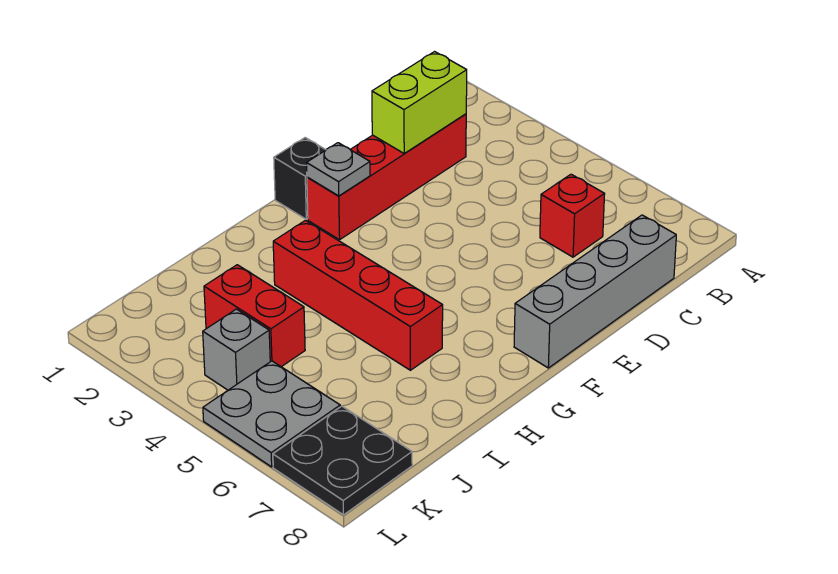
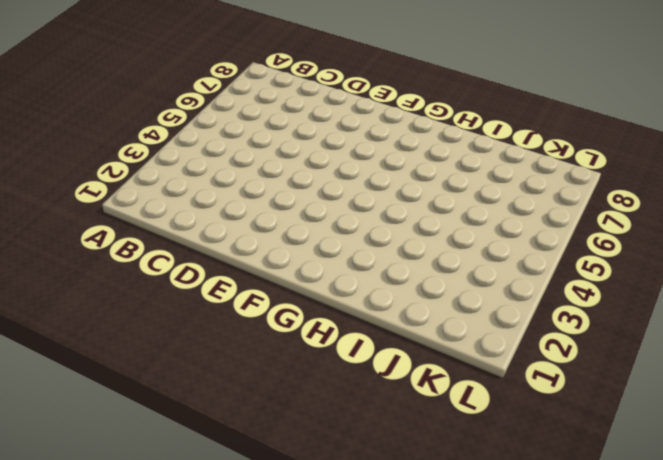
none -> red 1x4 brick [307,114,466,240]
none -> red 1x1 brick [540,174,605,257]

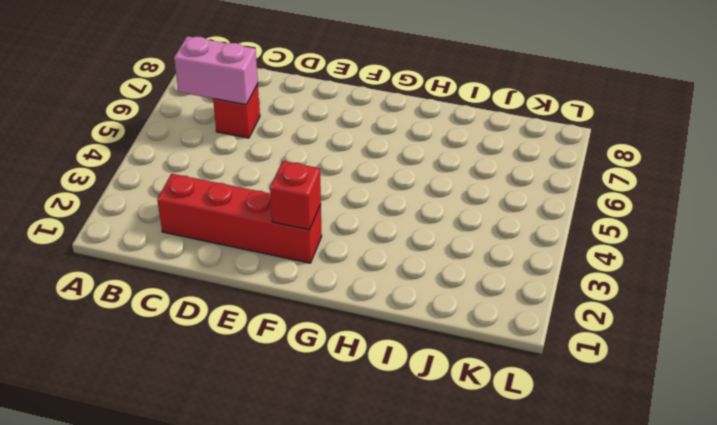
pink 1x2 brick [174,36,258,105] -> none
red 1x1 brick [270,161,321,230] -> grey 1x1 plate [307,143,370,196]
none -> grey 1x4 brick [514,215,676,368]
none -> black 1x1 brick [274,138,325,219]

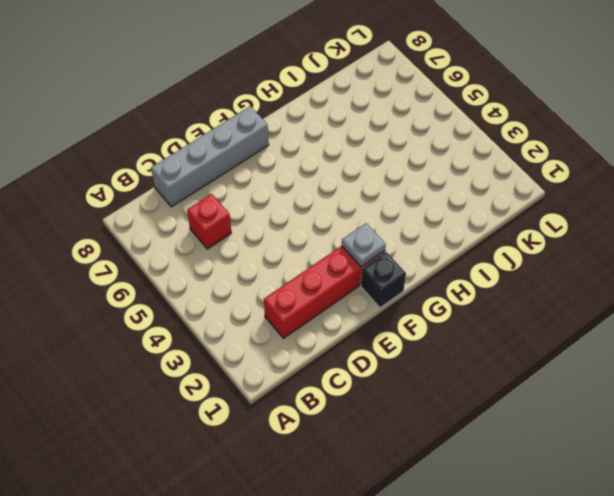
none -> red 1x4 brick [273,220,443,370]
none -> red 1x2 brick [204,265,305,367]

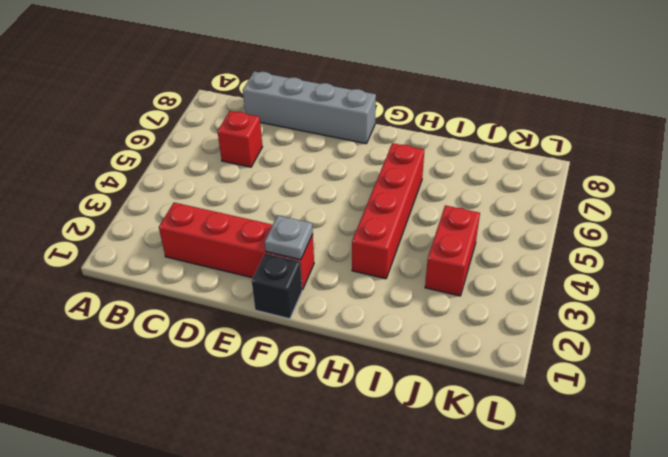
none -> grey 1x1 brick [203,309,270,390]
none -> grey 2x2 plate [203,361,340,467]

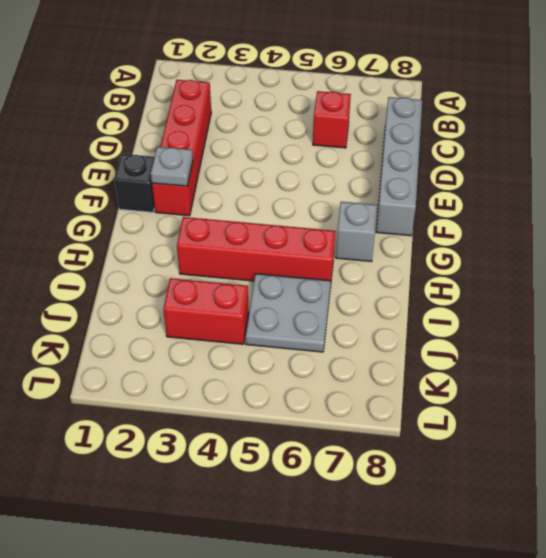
grey 1x1 brick [336,202,377,261] -> grey 1x1 brick moved to [203,309,270,390]
grey 2x2 plate [245,274,331,352] -> grey 2x2 plate moved to [203,361,340,467]
none -> black 2x2 plate [273,406,412,515]
none -> lime 1x2 brick [372,52,467,154]

